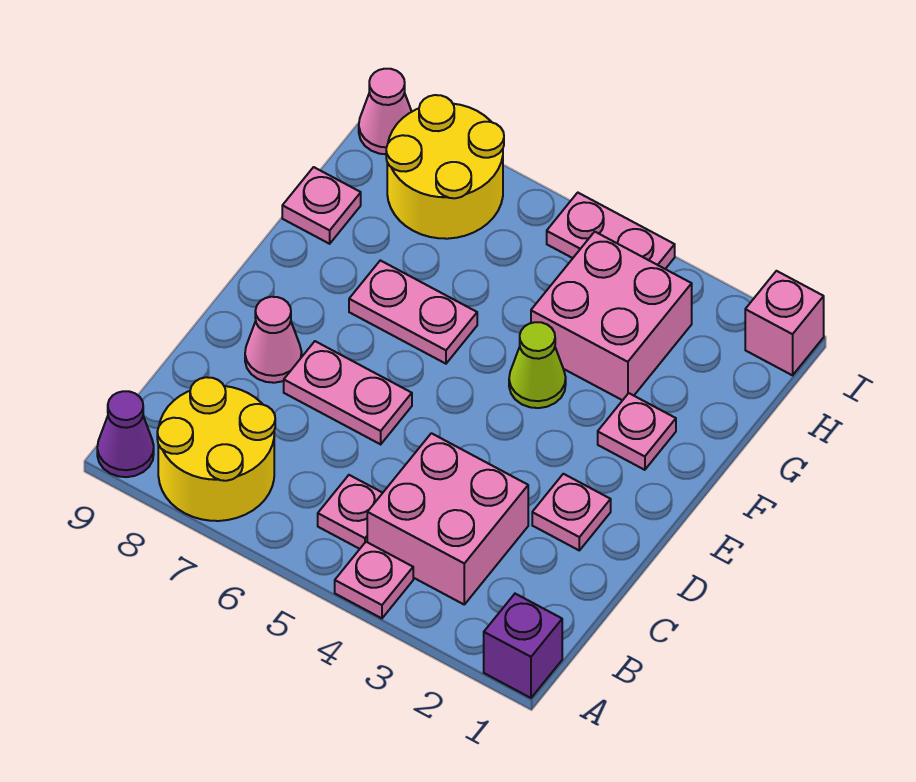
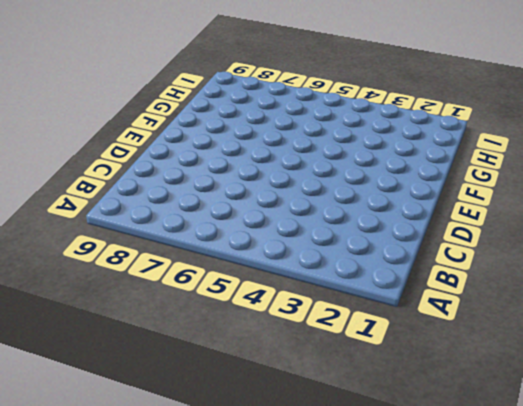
none -> purple 1x1 brick [484,594,562,698]
none -> pink 1x1 plate [335,542,413,618]
none -> yellow 2x2 round brick [157,377,275,521]

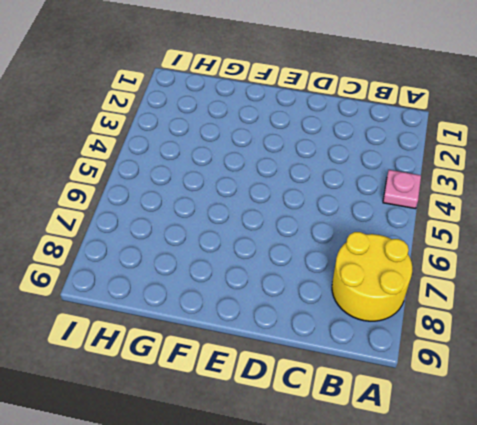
none -> purple 1x1 brick [484,594,562,698]
none -> purple 1x1 cone [97,391,154,477]
none -> pink 2x2 brick [367,433,528,604]

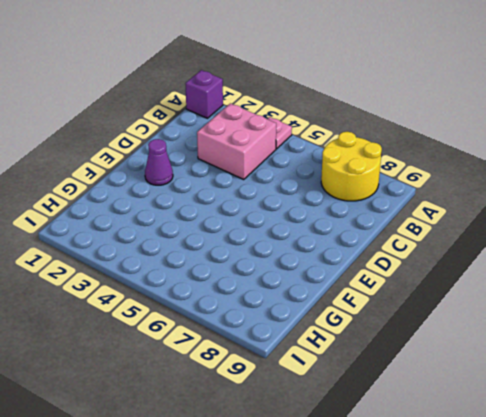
purple 1x1 cone [145,139,173,185] -> purple 1x1 cone moved to [97,391,154,477]
none -> pink 1x1 plate [318,475,382,549]
none -> pink 1x1 plate [532,474,611,550]
none -> pink 1x2 plate [284,341,412,444]

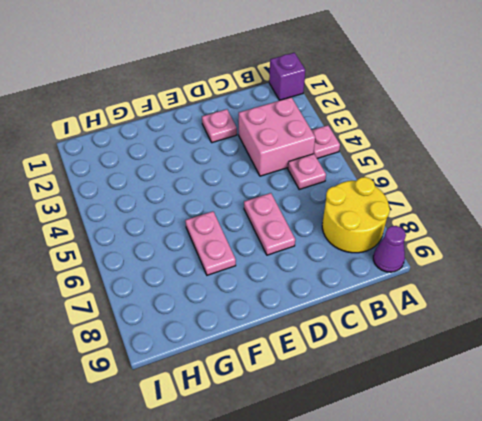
none -> pink 1x1 cone [245,297,302,383]
none -> pink 1x1 plate [598,393,676,470]
none -> lime 1x1 cone [509,322,566,408]

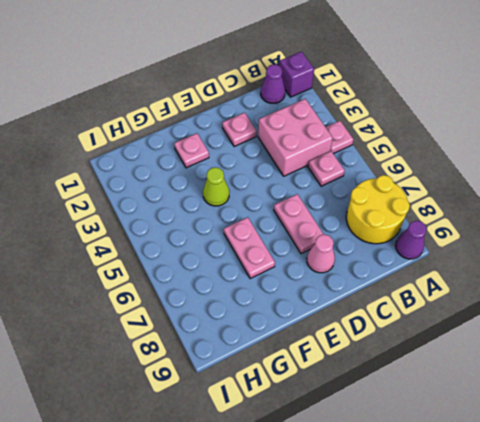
purple 1x1 cone [261,64,285,103] -> none
none -> pink 2x2 brick [531,232,692,400]
none -> pink 1x1 plate [282,167,361,244]
none -> yellow 2x2 round brick [386,95,504,239]

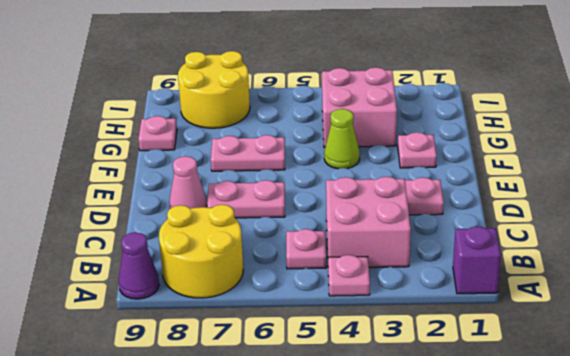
none -> pink 1x1 brick [745,271,824,375]
none -> pink 1x2 plate [547,193,675,269]
none -> pink 1x1 cone [359,69,412,154]

